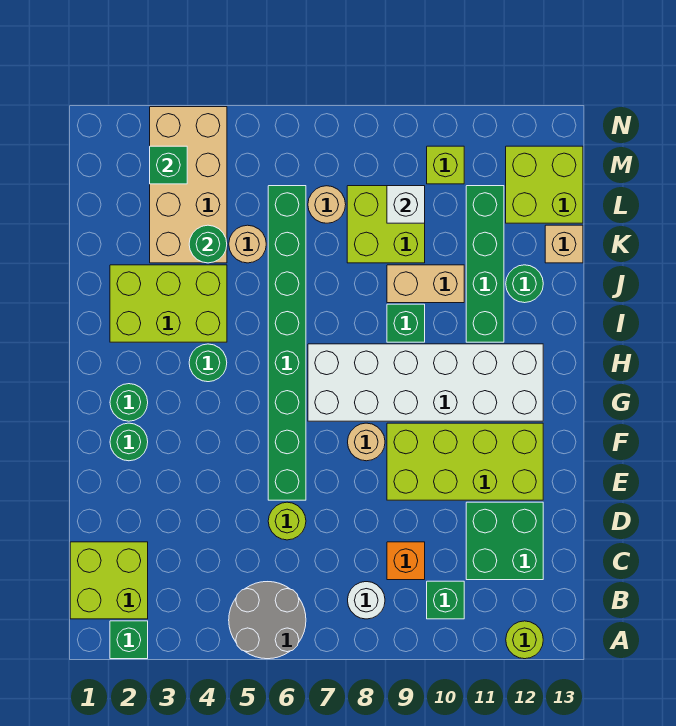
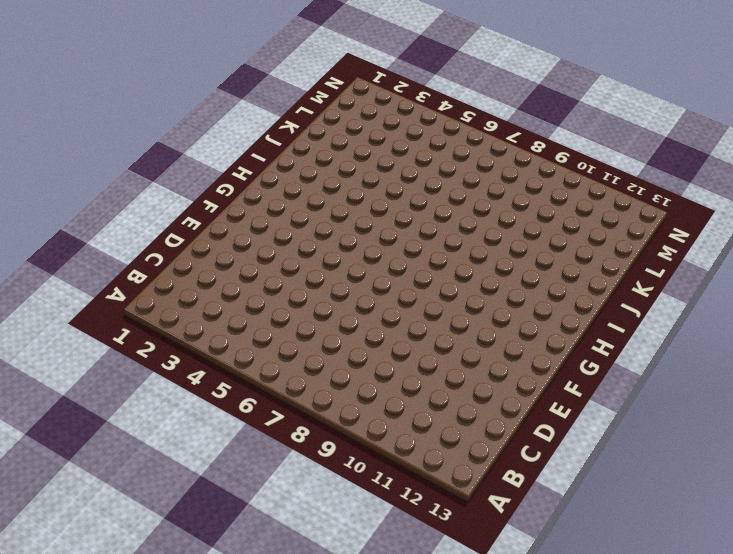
none -> green 1x1 brick [110,621,148,659]
none -> grey 2x2 round brick [229,582,306,659]
none -> lime 1x1 round brick [506,621,543,659]
none -> lime 2x2 brick [70,542,148,619]

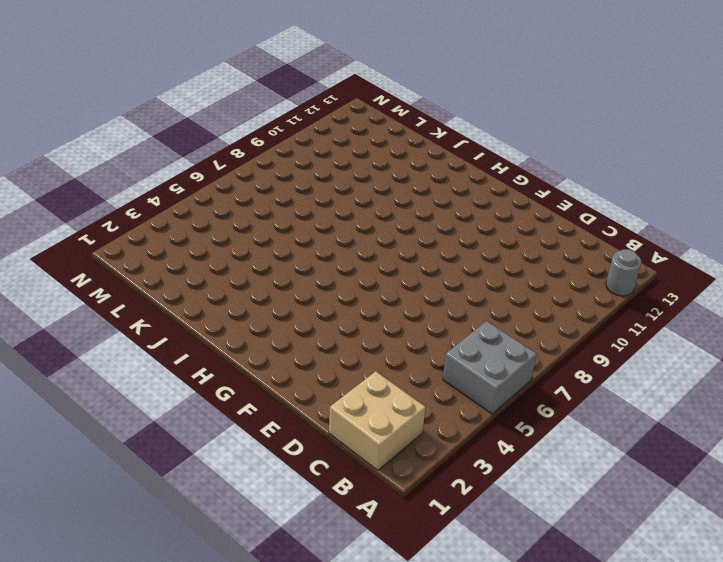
grey 2x2 brick [443,321,537,414] -> grey 2x2 round brick [229,582,306,659]
grey 1x1 round brick [606,249,641,296] -> lime 1x1 round brick [506,621,543,659]
tan 2x2 brick [329,371,426,470] -> lime 2x2 brick [70,542,148,619]
none -> green 1x1 brick [110,621,148,659]
none -> white 1x1 round brick [348,582,385,619]
none -> green 1x1 brick [427,581,464,619]
none -> orange 1x1 brick [387,542,425,580]

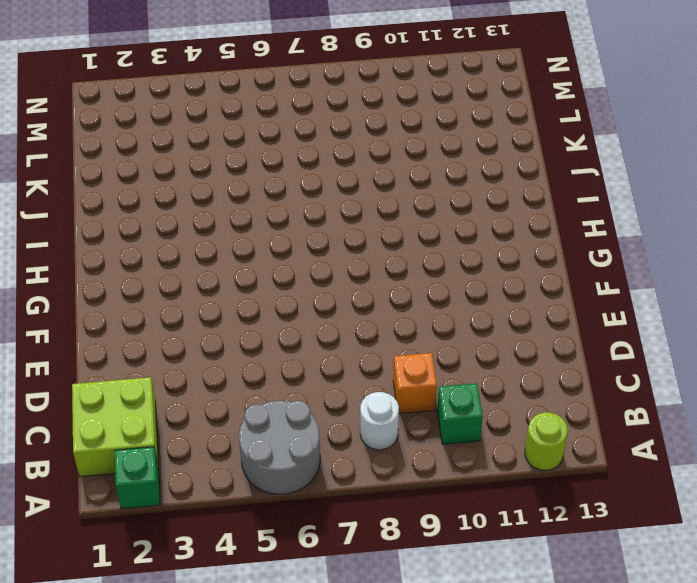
none -> green 2x2 brick [466,502,543,580]
none -> lime 1x1 round brick [268,502,306,540]
none -> green 1x8 brick [268,186,306,500]
none -> lime 2x4 brick [387,423,543,500]

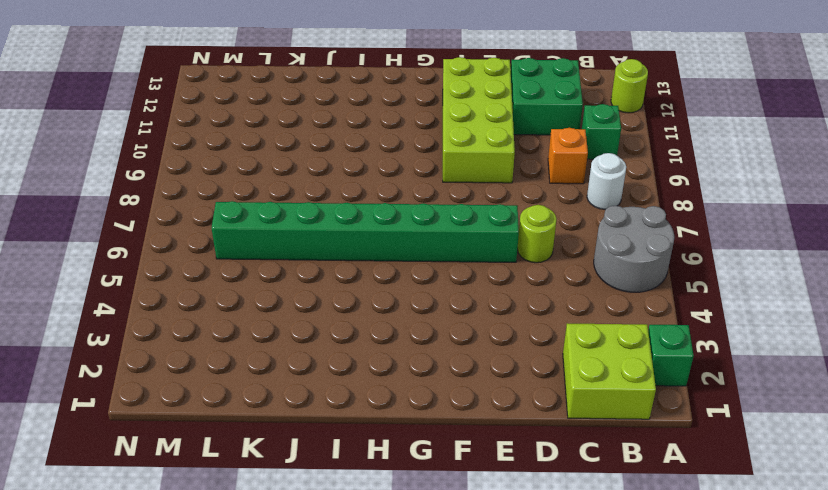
none -> green 1x1 round brick [110,423,148,461]
none -> tan 1x1 round brick [348,423,385,461]
none -> green 1x1 round brick [110,384,148,421]
none -> white 2x6 brick [308,344,543,421]

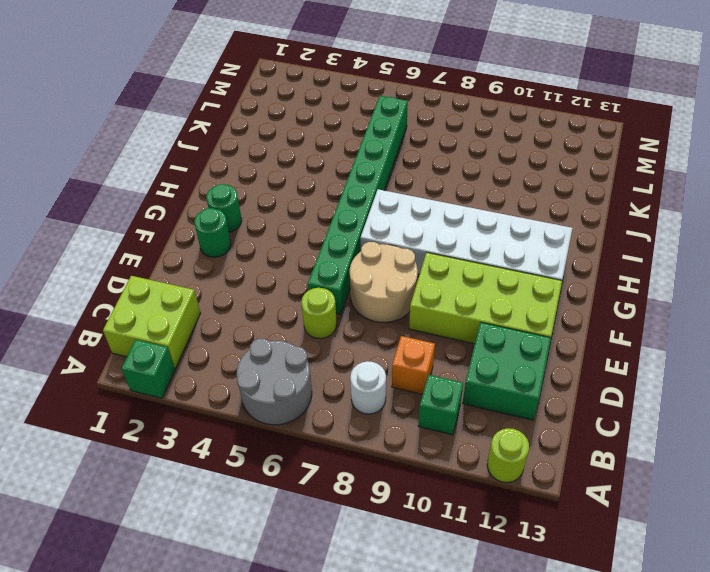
tan 2x2 round brick [350,242,418,322] -> tan 1x1 round brick [348,423,385,461]
none -> green 1x1 round brick [189,344,227,382]
none -> lime 2x3 brick [110,265,227,342]
none -> green 1x1 brick [387,304,425,342]
none -> green 1x4 brick [466,186,504,342]

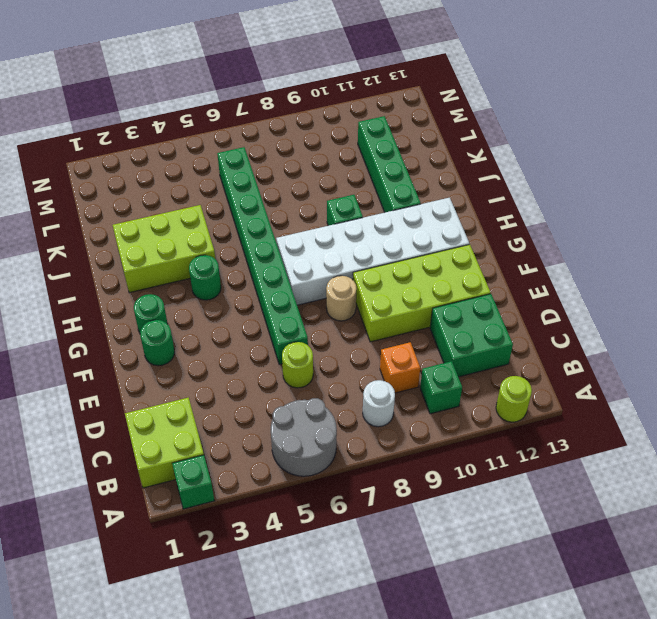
none -> tan 1x2 brick [387,265,464,303]
none -> green 1x1 round brick [506,265,543,303]
none -> tan 2x4 brick [150,107,227,263]
none -> tan 1x1 round brick [229,225,266,263]

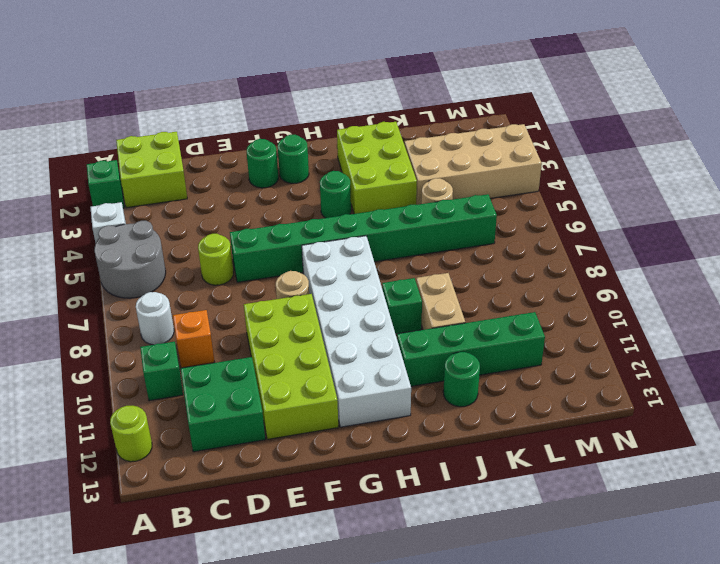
white 1x1 brick [90,202,126,243] -> white 1x1 brick moved to [387,186,425,223]
none -> lime 2x2 brick [347,186,425,263]
none -> tan 1x1 brick [545,225,583,263]
none -> tan 1x1 round brick [308,186,346,223]
none -> lime 2x2 brick [506,146,583,223]

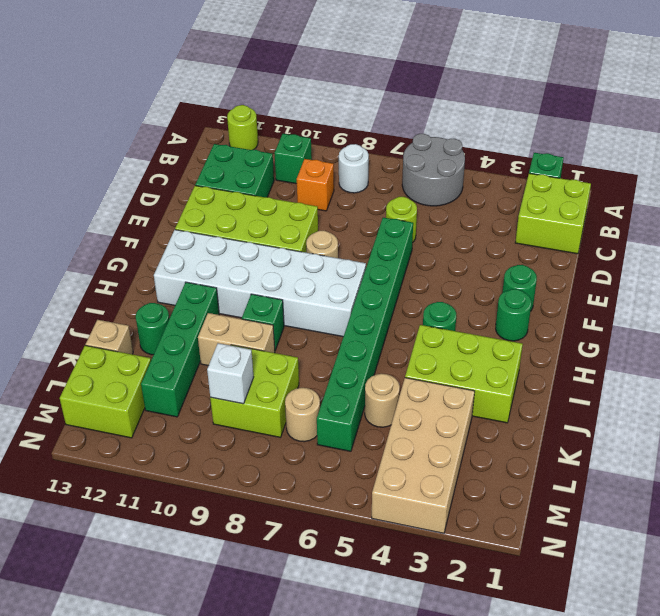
none -> lime 1x1 brick [427,146,464,184]
none -> green 1x1 round brick [189,225,227,263]
none -> green 1x1 brick [150,146,187,184]

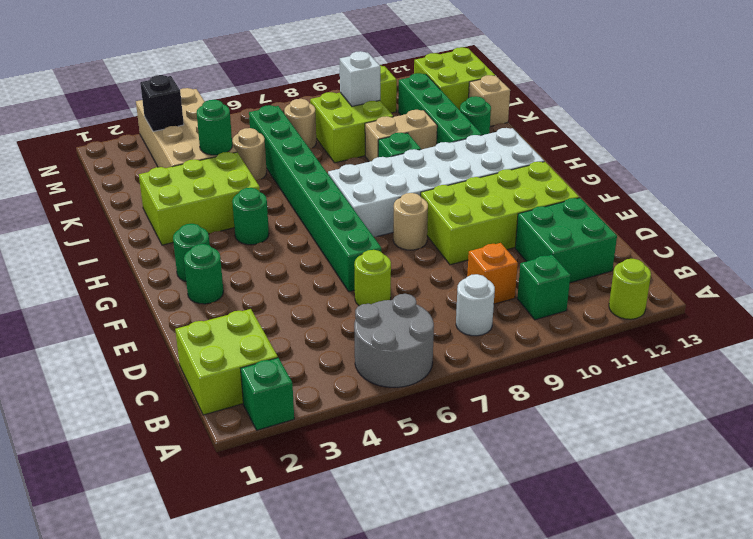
black 1x1 brick [140,75,184,132] -> green 1x1 brick [150,146,187,184]

